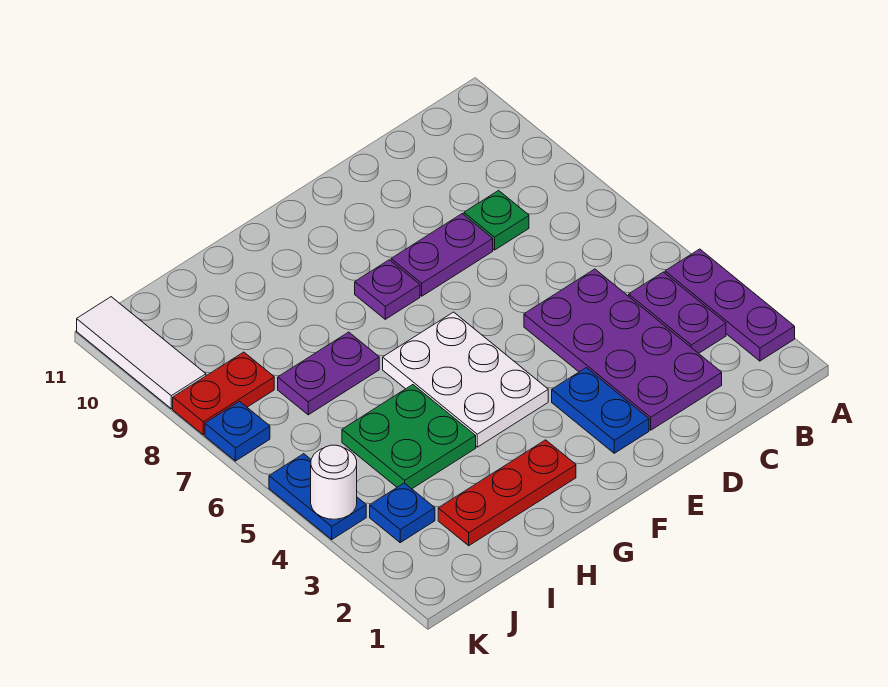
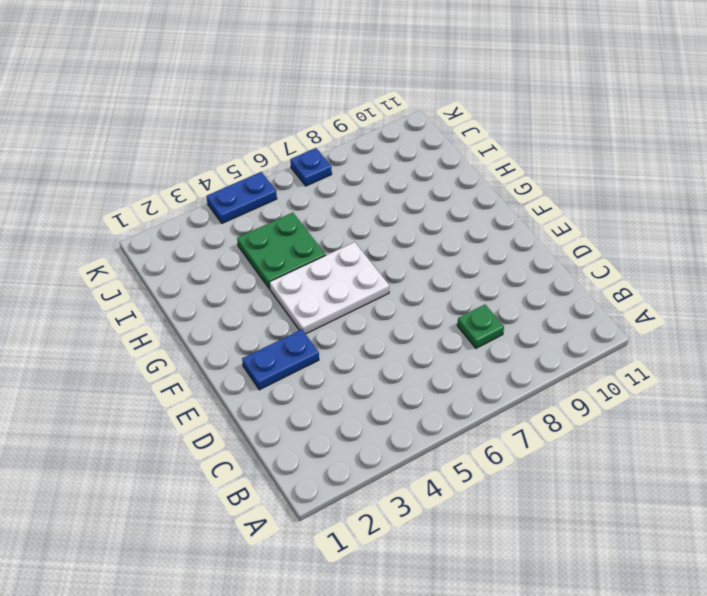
none -> purple 1x3 plate [665,249,795,361]
none -> purple 1x2 plate [629,272,726,353]
none -> purple 2x4 plate [524,269,722,430]

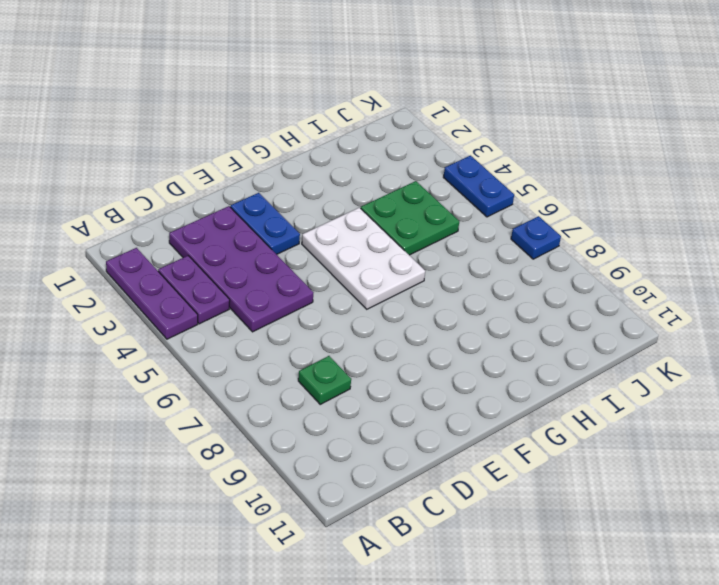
none -> purple 1x2 plate [391,214,493,296]
none -> purple 1x1 plate [355,260,420,319]
none -> red 1x3 plate [438,440,576,546]

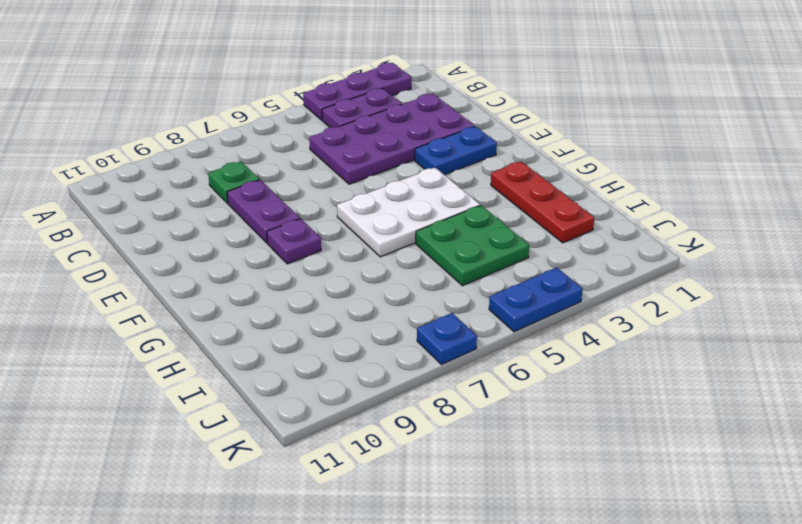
none -> purple 1x2 plate [278,332,379,415]
none -> blue 1x1 plate [370,483,435,542]
none -> red 1x2 plate [173,352,274,435]

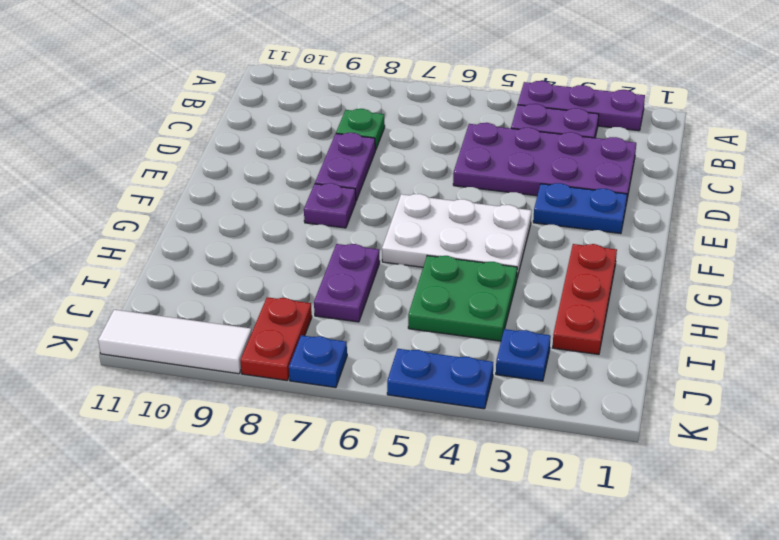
none -> white 1x1 round brick [311,445,357,519]

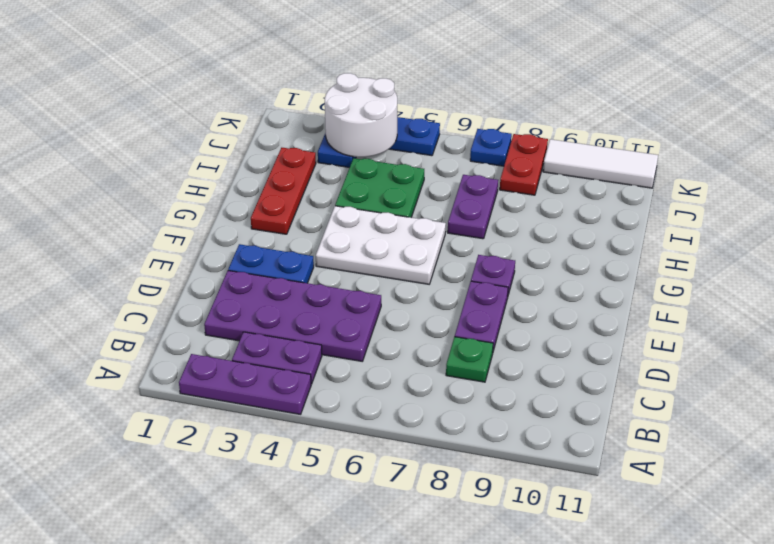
white 2x2 round brick [325,73,397,157] -> white 1x1 round brick [311,445,357,519]

